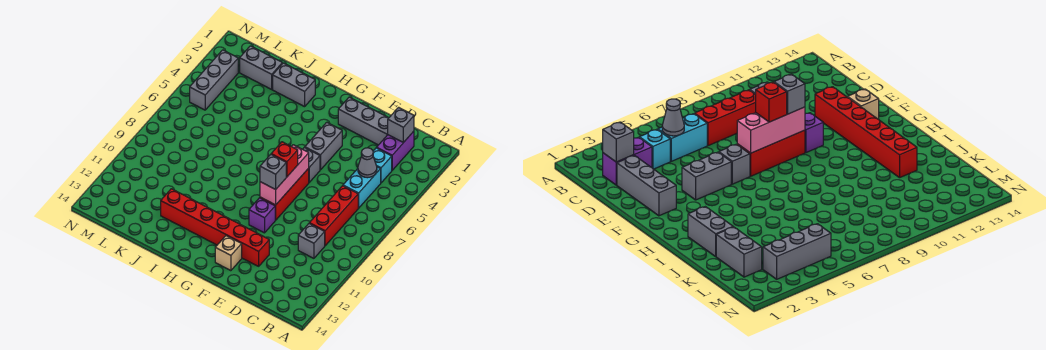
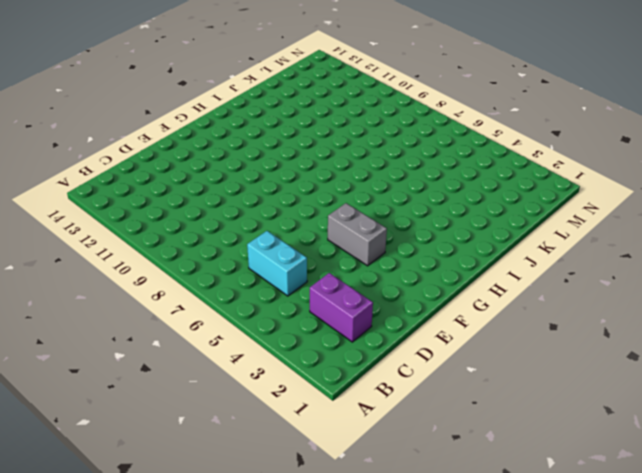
none -> cyan 1x1 brick [373,148,392,183]
none -> red 1x3 brick [309,186,358,246]
none -> grey 1x1 brick [298,224,325,258]

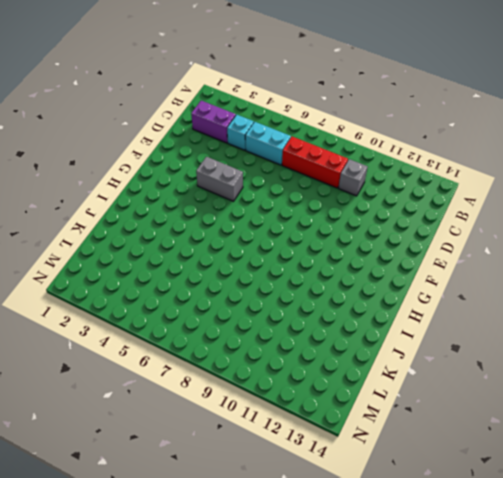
none -> grey 1x3 brick [338,97,388,145]
none -> red 1x6 brick [161,189,269,266]
none -> grey 1x1 brick [303,147,320,182]

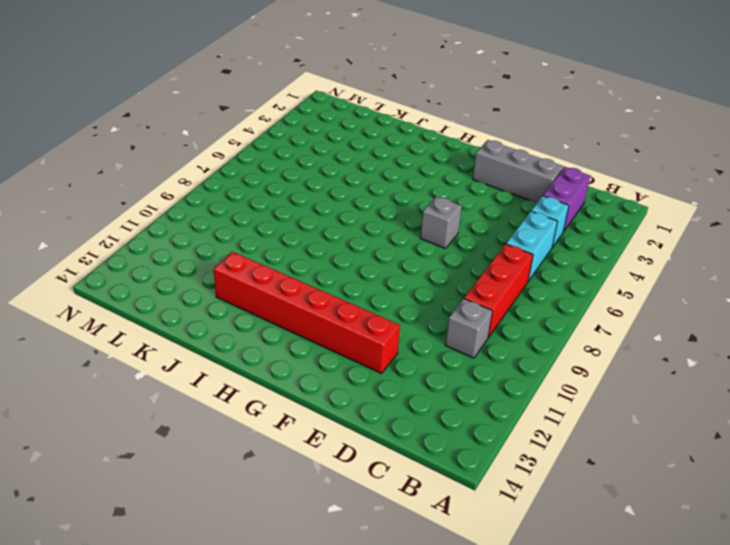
none -> grey 1x2 brick [305,122,342,170]
none -> red 1x3 brick [260,168,309,220]
none -> purple 1x1 brick [249,198,275,233]

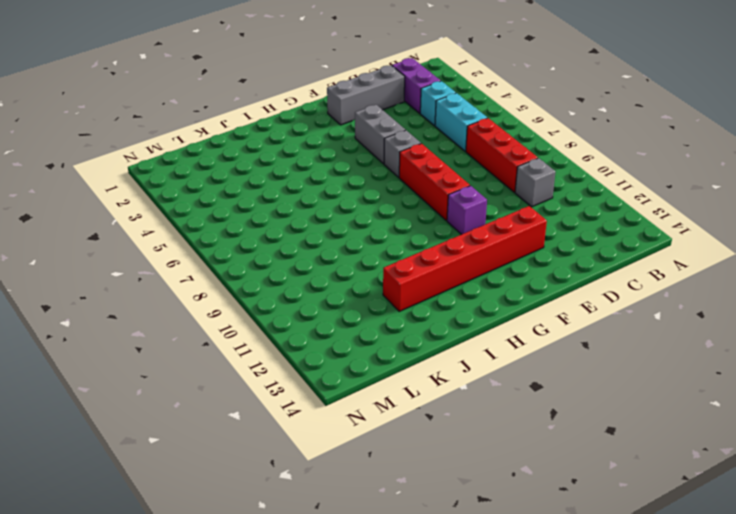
none -> tan 1x1 brick [215,236,242,271]
none -> grey 1x2 brick [273,63,315,107]
none -> grey 1x2 brick [240,46,282,89]

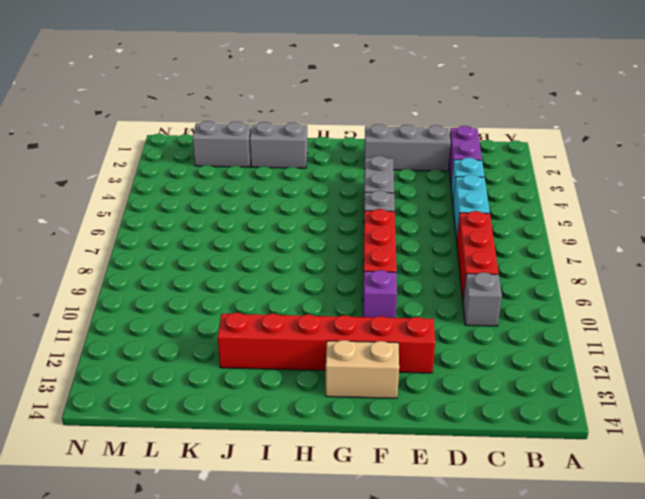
tan 1x2 brick [326,340,399,398] -> tan 1x1 brick [215,236,242,271]
none -> grey 1x3 brick [190,50,238,110]
none -> grey 1x1 brick [388,107,414,143]
none -> grey 1x1 cone [358,148,377,178]

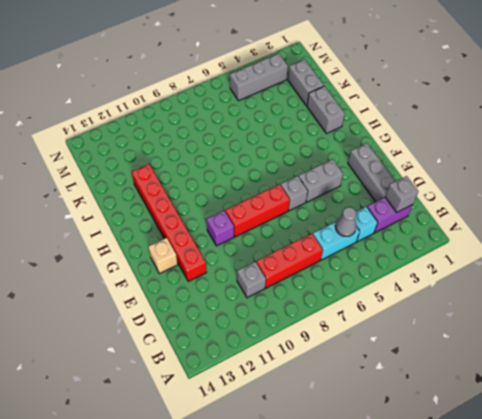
none -> pink 1x3 brick [260,145,309,205]
none -> red 1x1 brick [271,142,298,177]
none -> grey 1x1 brick [260,155,286,189]

